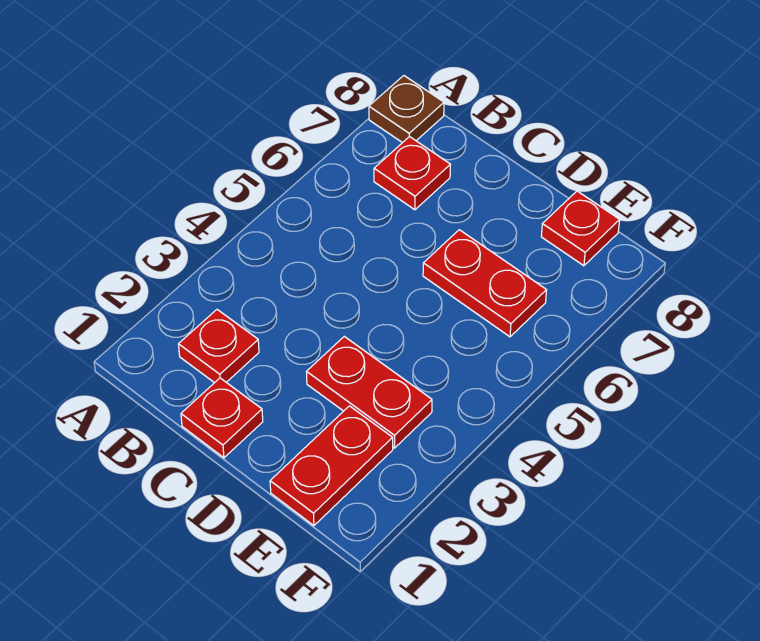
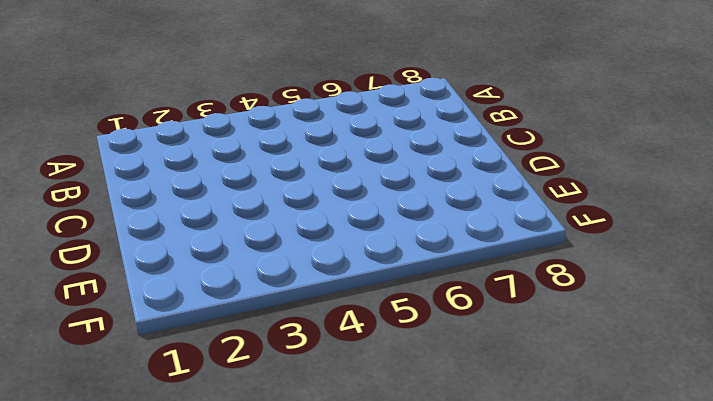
none -> brown 1x1 plate [369,76,444,143]
none -> red 1x1 plate [178,310,259,383]

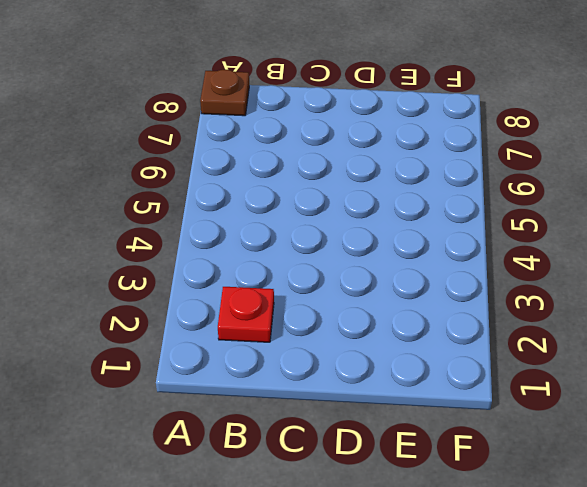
none -> red 1x1 plate [374,136,450,210]
none -> red 1x1 plate [181,378,263,458]

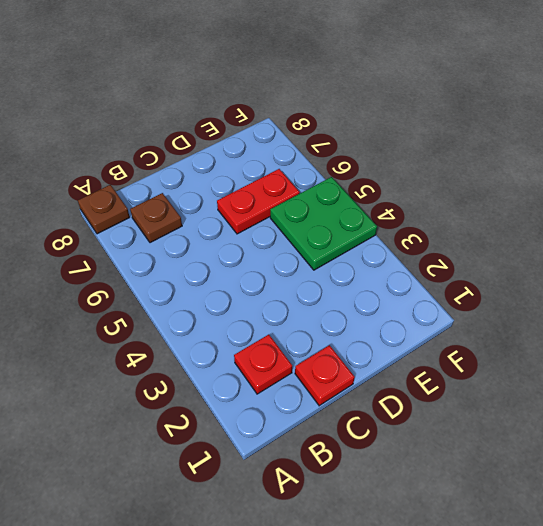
brown 1x1 plate [130,193,182,243] -> red 1x1 plate [374,136,450,210]
green 2x2 plate [270,177,377,270] -> none
none -> red 1x2 plate [307,336,432,448]
none -> red 1x2 plate [270,406,393,526]

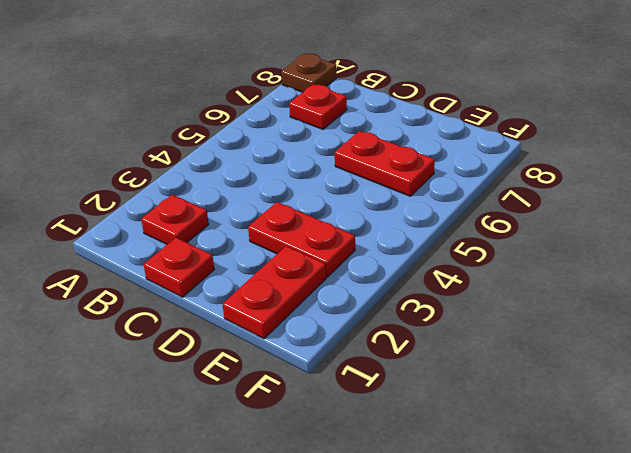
none -> red 1x1 plate [541,191,620,266]

